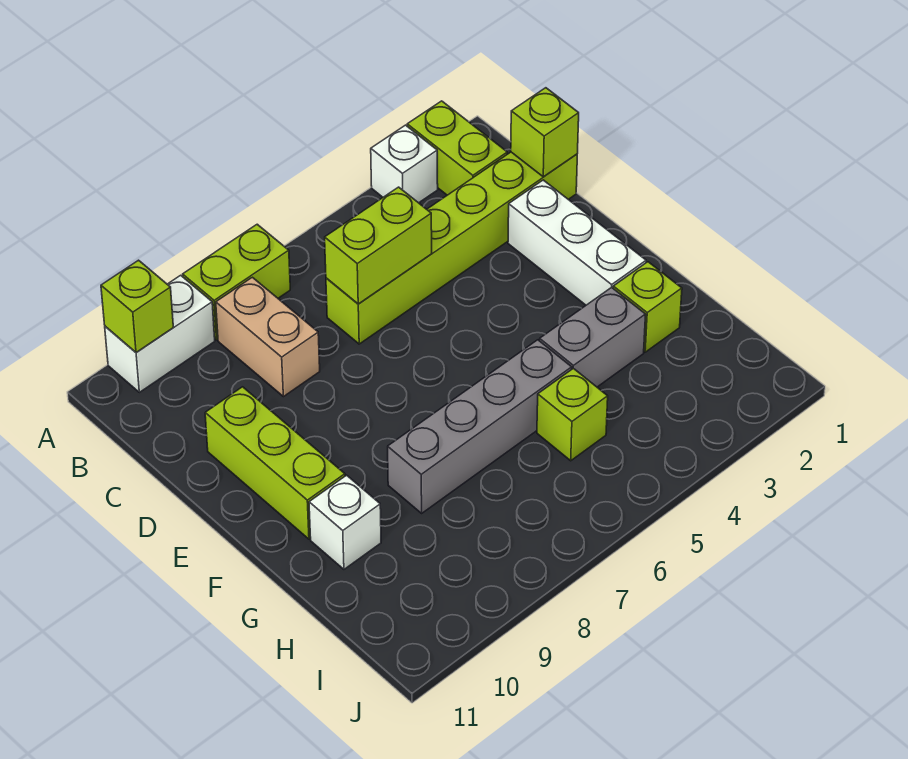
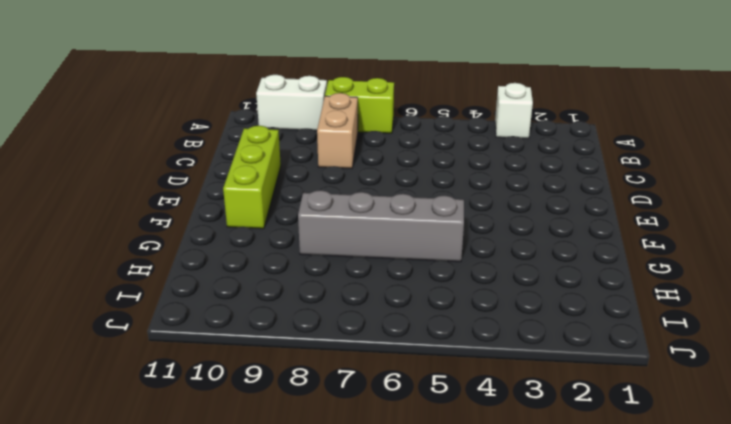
none -> lime 1x2 brick [407,101,507,195]
none -> lime 1x6 brick [326,152,577,344]
none -> white 1x3 brick [508,180,646,305]

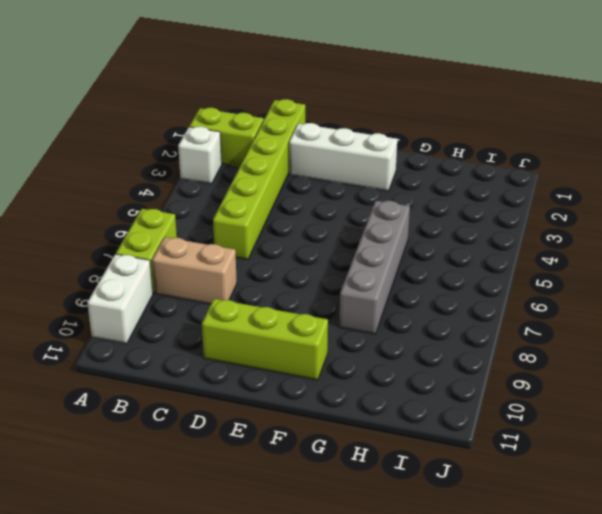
none -> lime 1x1 brick [613,262,682,352]
none -> grey 1x2 brick [540,287,646,387]
none -> white 1x1 brick [309,475,381,569]

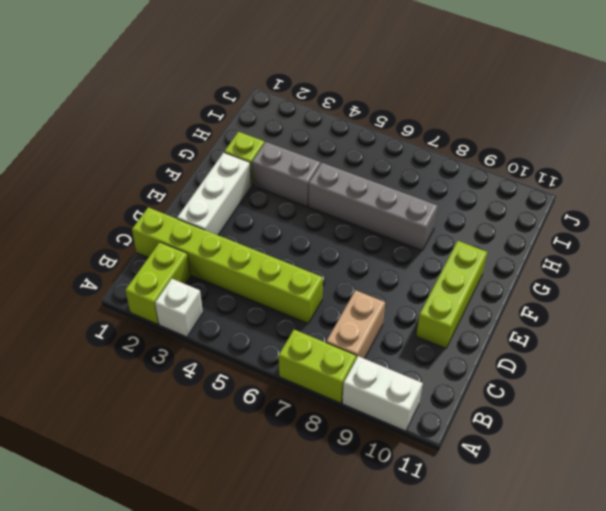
none -> white 1x1 brick [309,475,381,569]
none -> lime 1x1 brick [537,368,608,461]
none -> lime 1x1 brick [101,260,173,352]

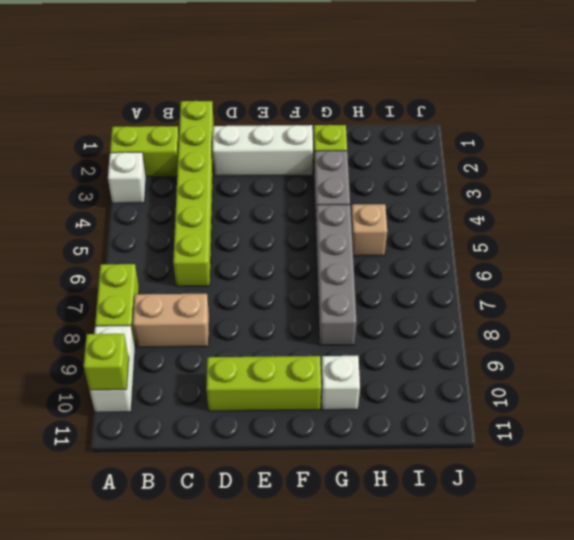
tan 1x1 brick [351,204,387,256] -> lime 1x1 brick [537,368,608,461]
none -> lime 1x1 brick [511,88,579,177]
none -> lime 1x2 brick [325,187,432,304]

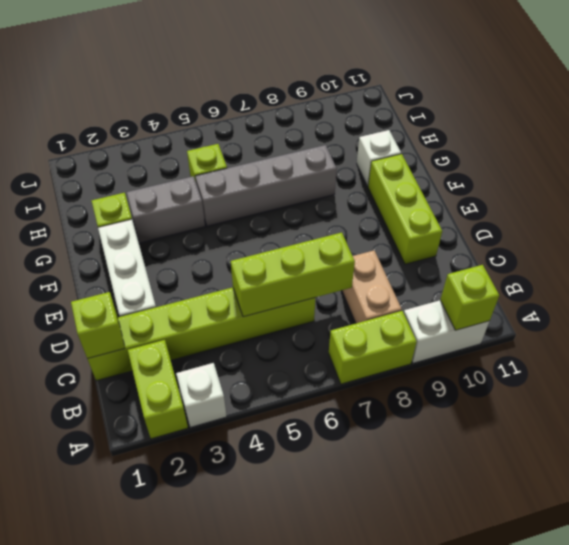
lime 1x3 brick [231,233,355,317] -> lime 1x2 brick [325,187,432,304]

